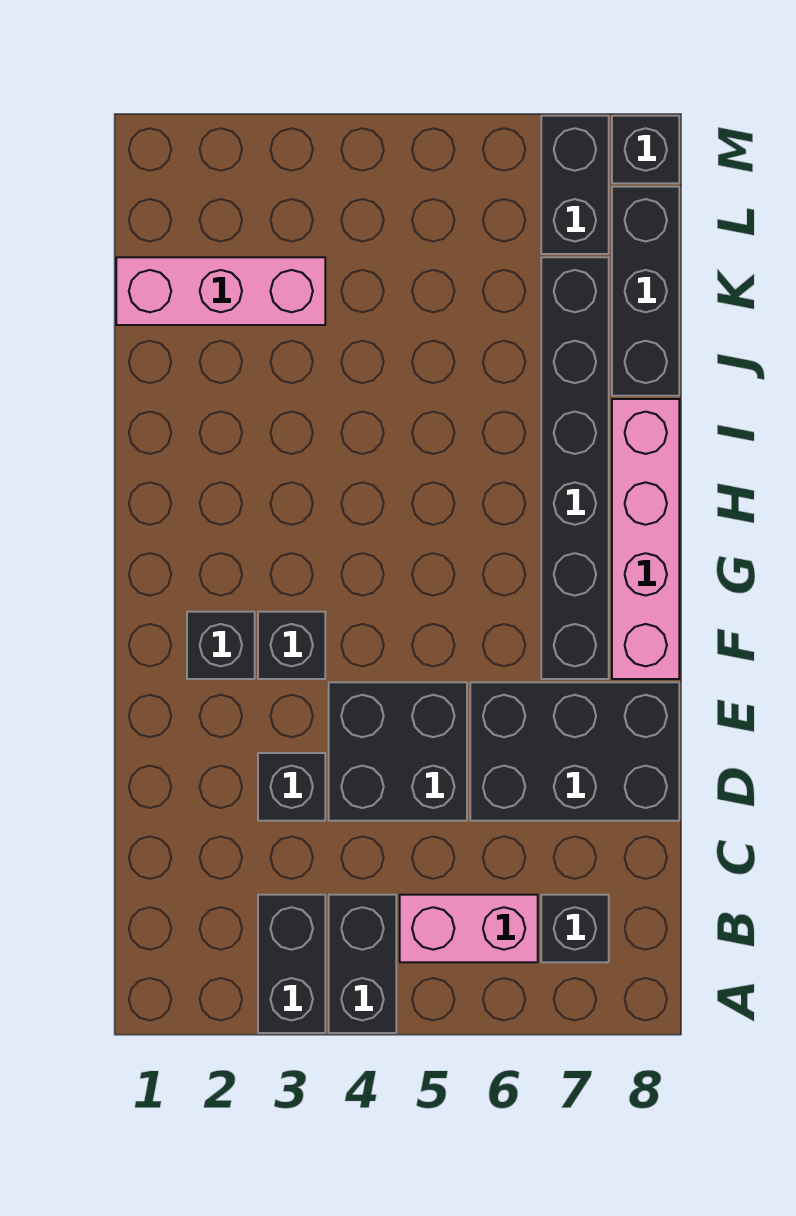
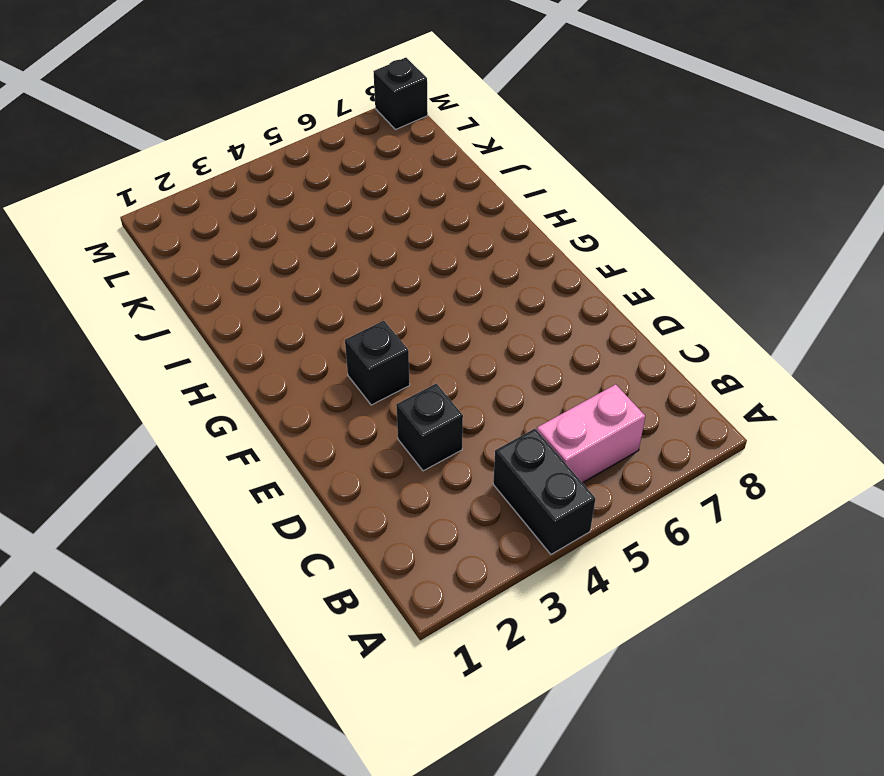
none -> black 1x2 brick [258,895,325,1033]
none -> black 1x1 brick [541,895,609,962]
none -> black 2x2 brick [329,682,467,821]

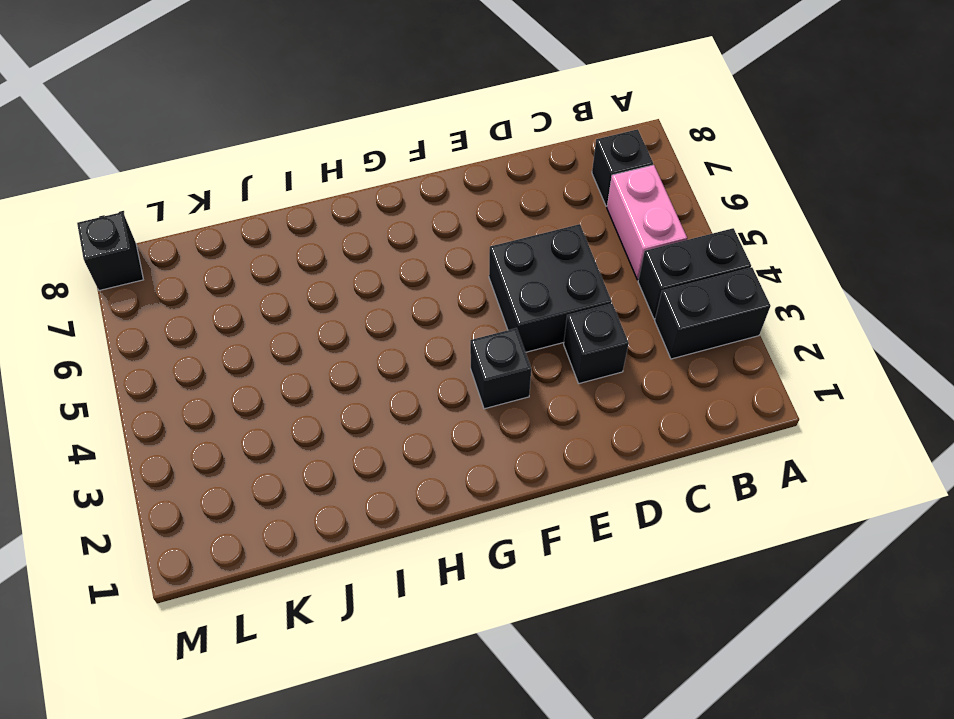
none -> black 2x3 brick [470,682,679,821]
none -> black 1x1 brick [187,612,255,679]
none -> black 1x6 brick [541,257,609,679]

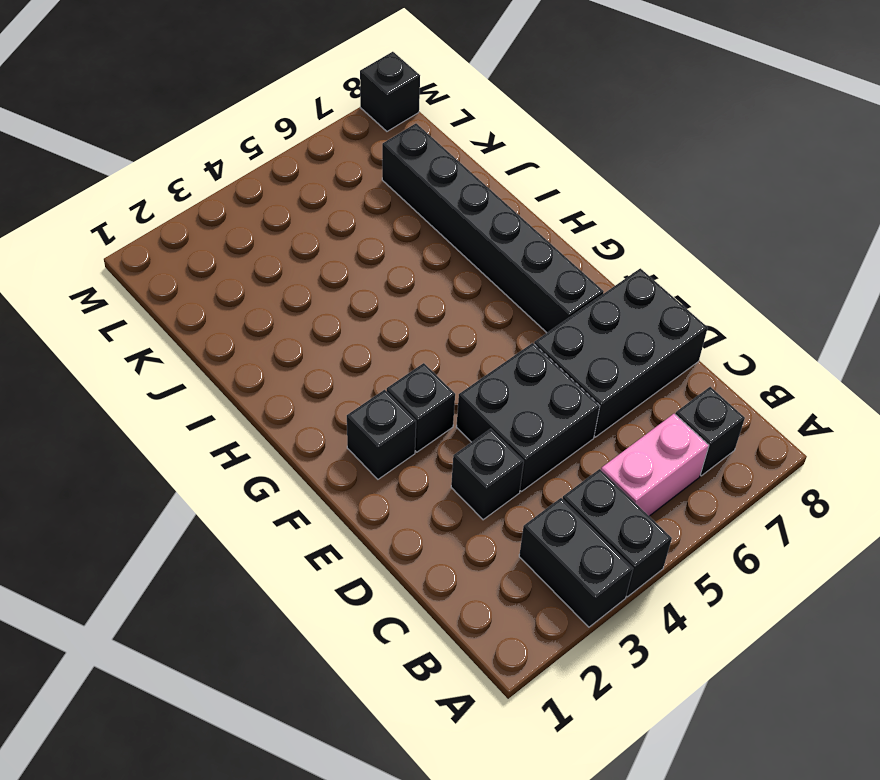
none -> pink 1x4 brick [612,399,679,679]
none -> black 1x3 brick [612,187,679,396]
none -> pink 1x3 brick [116,257,325,325]

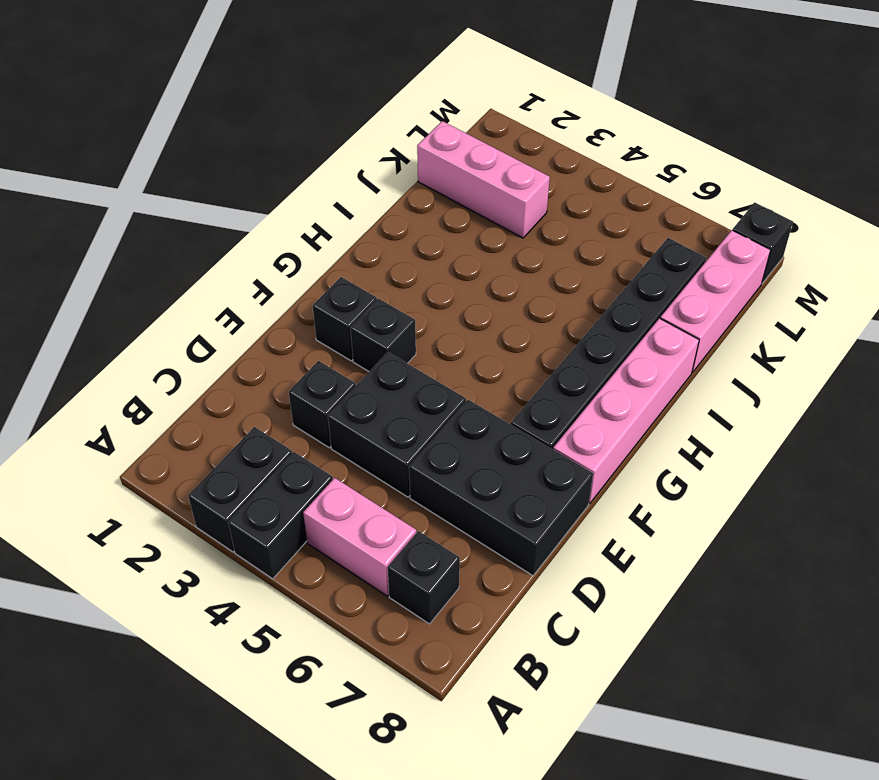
pink 1x3 brick [660,230,771,372] -> black 1x3 brick [612,187,679,396]
none -> black 1x2 brick [541,116,609,254]

